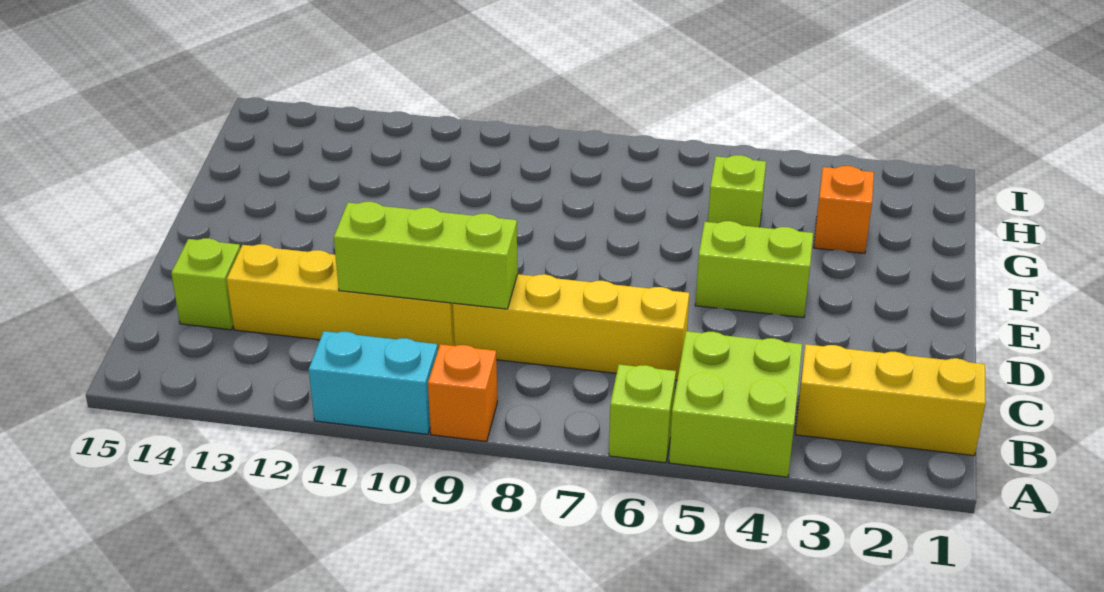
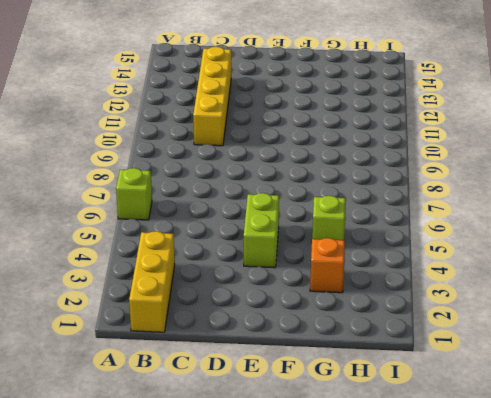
none -> lime 2x2 brick [669,331,802,477]
none -> orange 1x1 brick [428,344,497,441]
none -> cyan 1x2 brick [309,331,438,434]

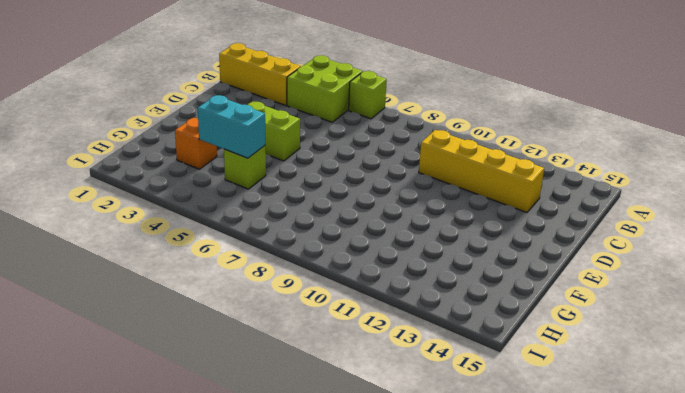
cyan 1x2 brick [198,95,265,158] -> cyan 1x2 brick moved to [309,331,438,434]
none -> orange 1x1 brick [428,344,497,441]
none -> yellow 1x4 brick [453,274,689,380]
none -> lime 1x1 brick [171,238,240,330]

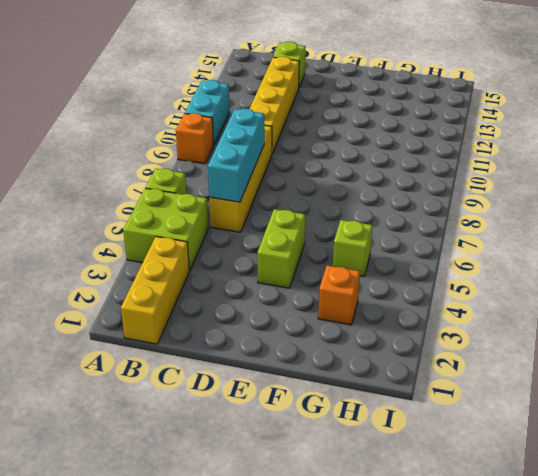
cyan 1x3 brick [208,109,264,202] -> none
none -> lime 1x3 brick [334,202,518,309]

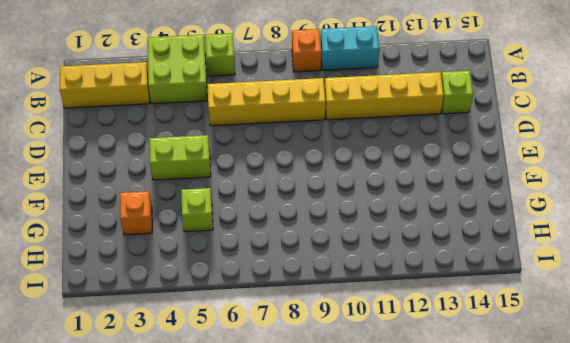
none -> lime 1x3 brick [334,202,518,309]

